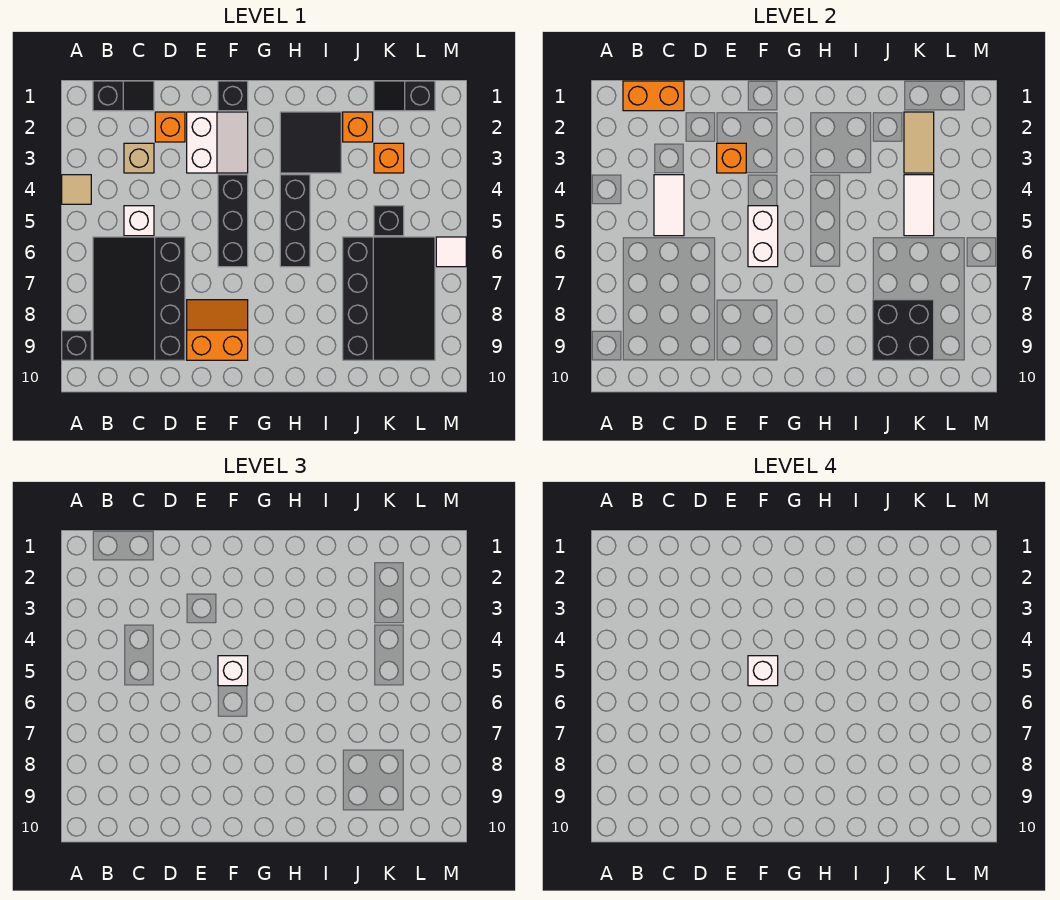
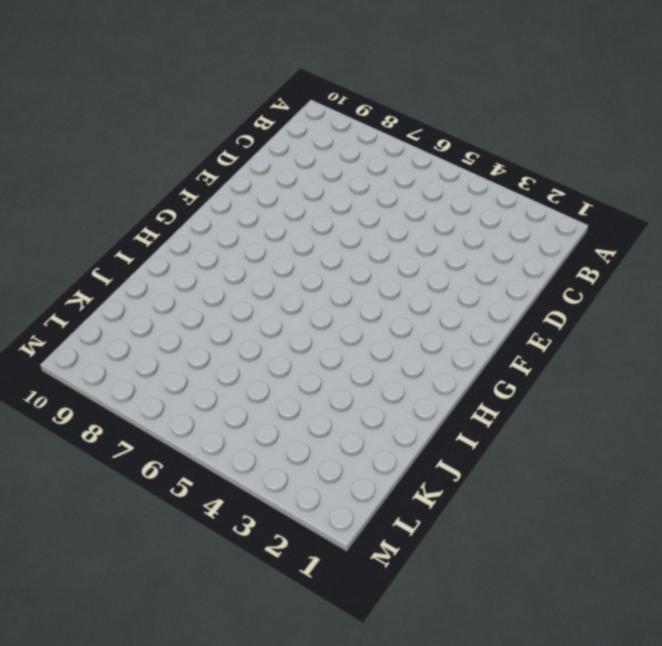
none -> tan 1x1 tile [62,175,91,204]
none -> black 1x1 brick [62,331,91,360]
none -> black 1x2 slope [93,81,154,111]

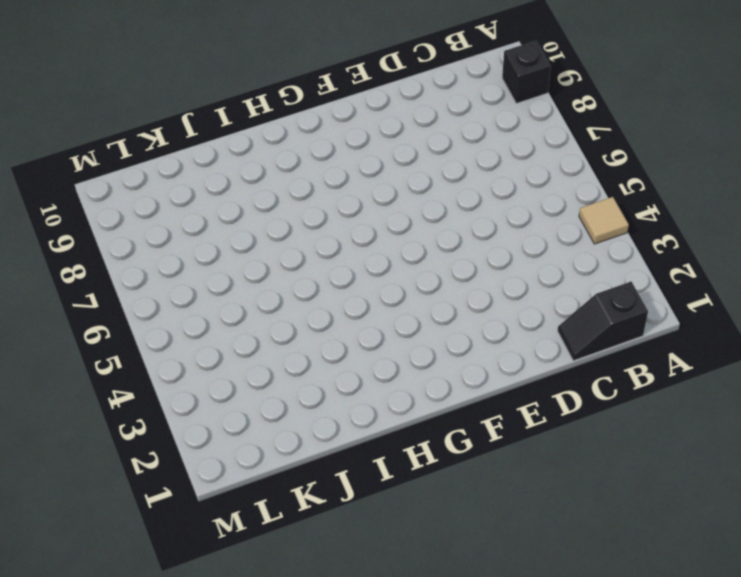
none -> black 3x4 slope [93,237,185,360]
none -> tan 1x1 brick [124,143,154,173]
none -> white 1x1 brick [124,206,154,236]

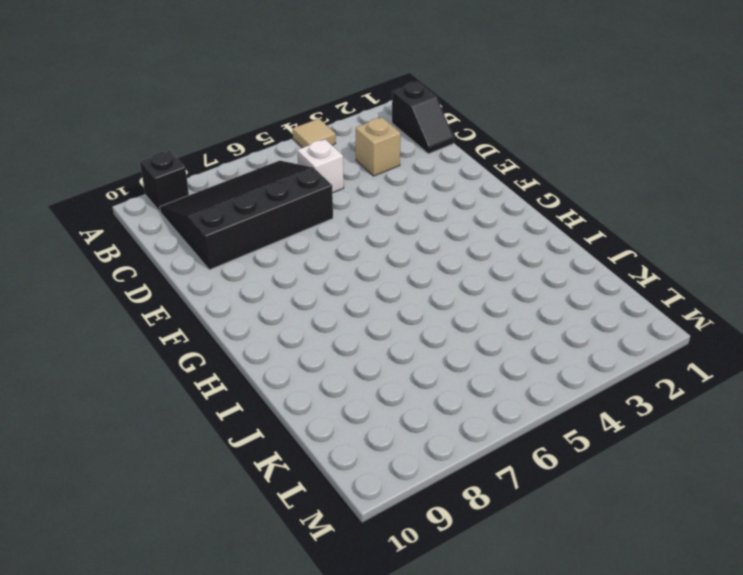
none -> orange 1x1 brick [155,112,185,142]
none -> white 2x2 slope [187,112,248,173]
none -> orange 2x2 slope [187,300,248,360]

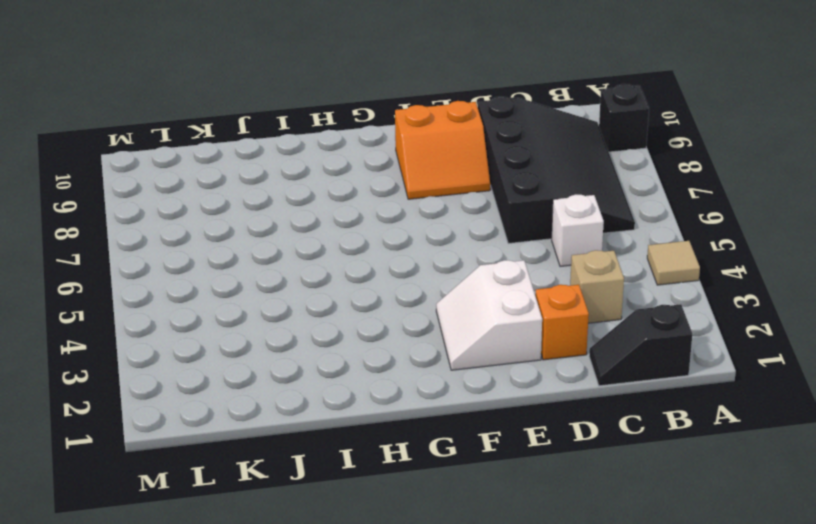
none -> black 1x1 brick [218,81,248,111]
none -> black 1x3 brick [218,175,248,267]
none -> black 2x2 tile [280,112,341,173]

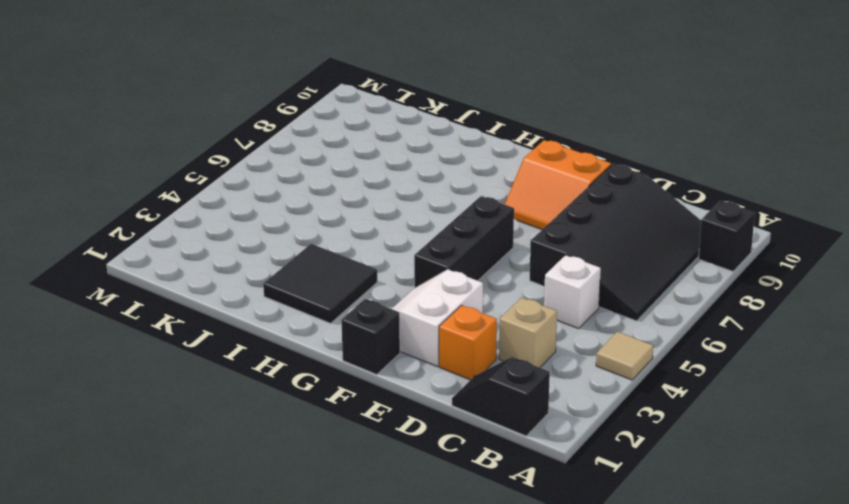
none -> black 1x3 brick [280,175,310,267]
none -> orange 1x1 brick [343,112,373,142]
none -> black 3x4 slope [343,237,435,360]

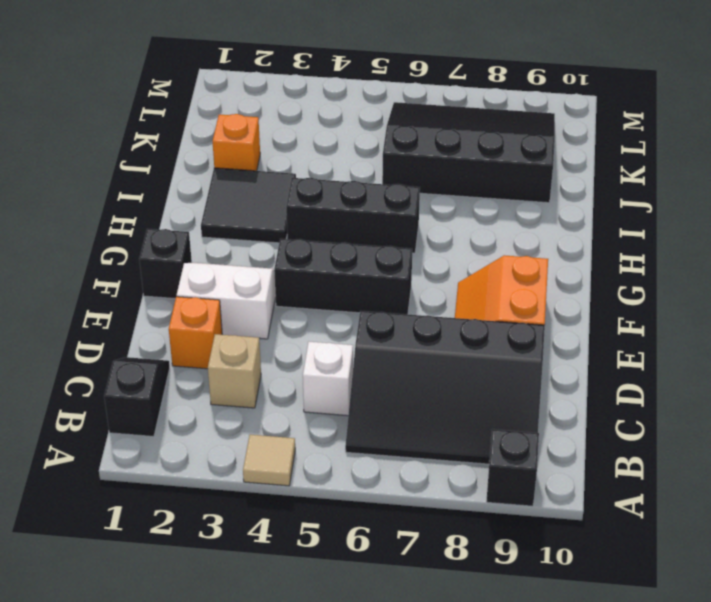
none -> black 1x2 slope [374,81,435,111]
none -> orange 1x1 brick [374,143,404,173]
none -> black 1x1 brick [374,206,404,236]

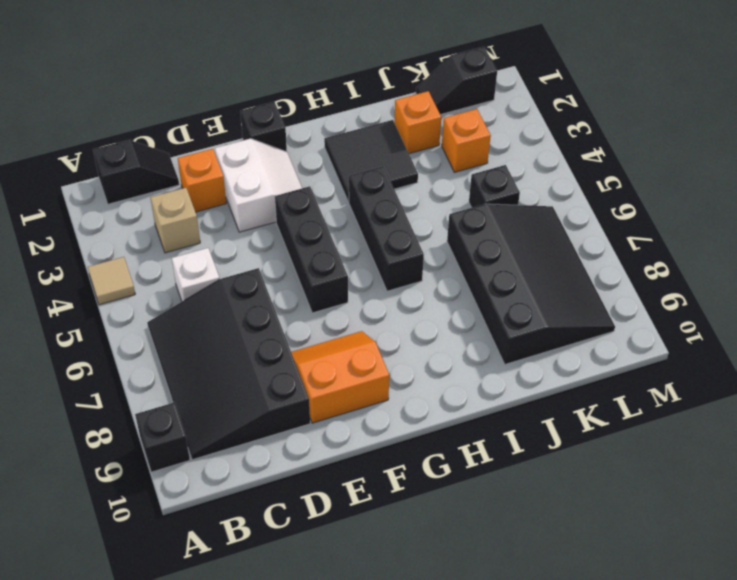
none -> white 1x1 tile [436,237,466,267]
none -> orange 1x2 brick [623,81,684,111]
none -> white 1x2 tile [654,175,684,236]

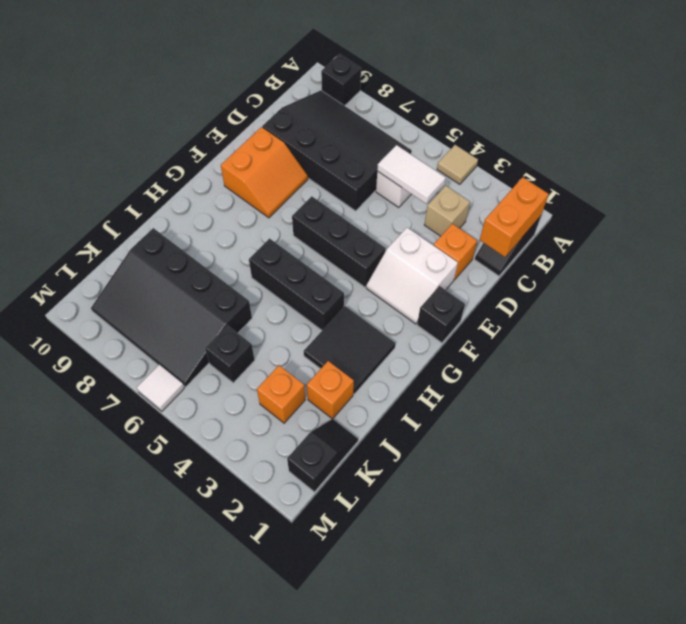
none -> orange 1x1 brick [717,143,746,173]
none -> white 1x2 brick [748,206,778,267]
none -> black 2x2 brick [873,300,934,360]

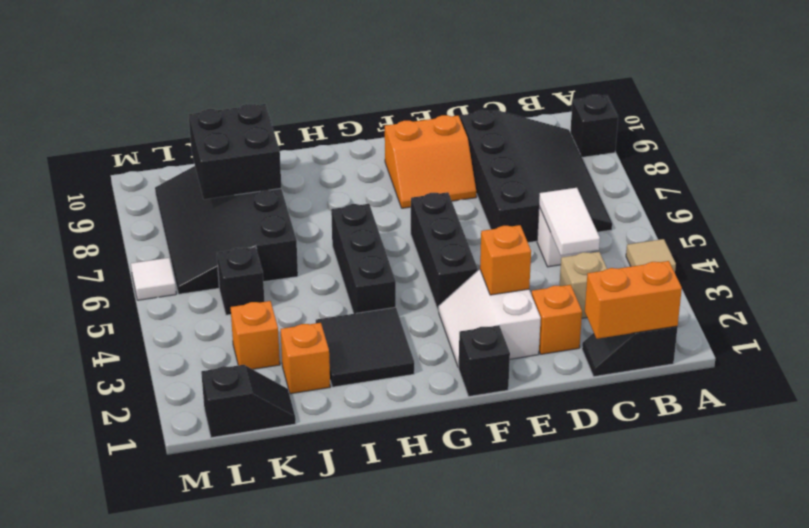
none -> white 1x2 brick [748,206,778,267]
none -> tan 1x2 tile [904,112,934,173]
none -> white 1x2 tile [904,175,934,236]

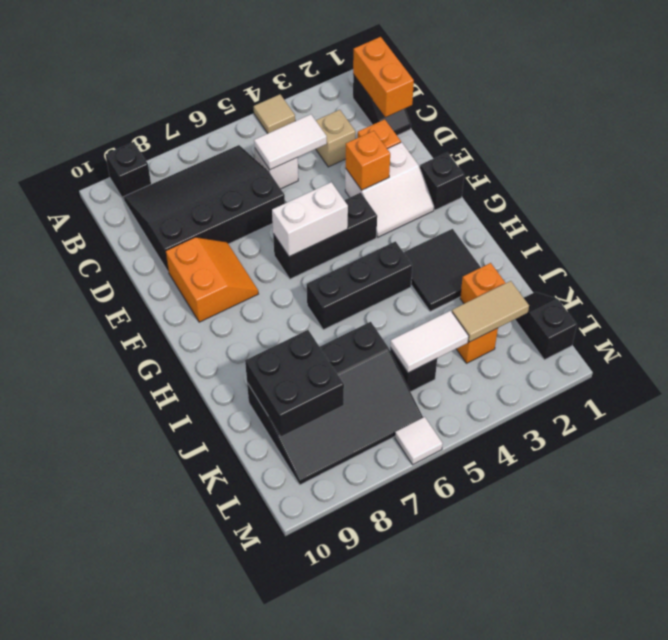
none -> white 1x1 brick [218,656,248,686]
none -> white 1x1 brick [748,656,778,686]

